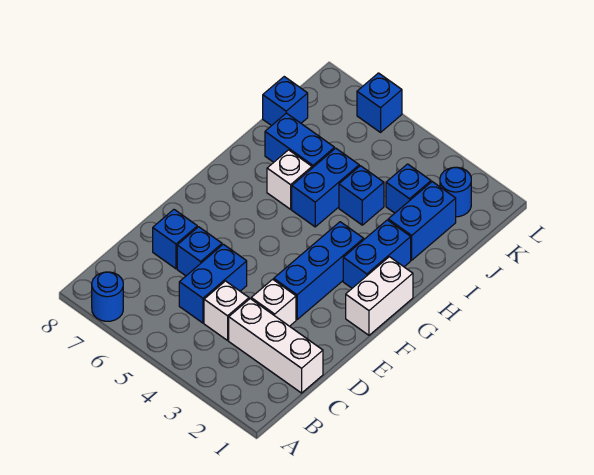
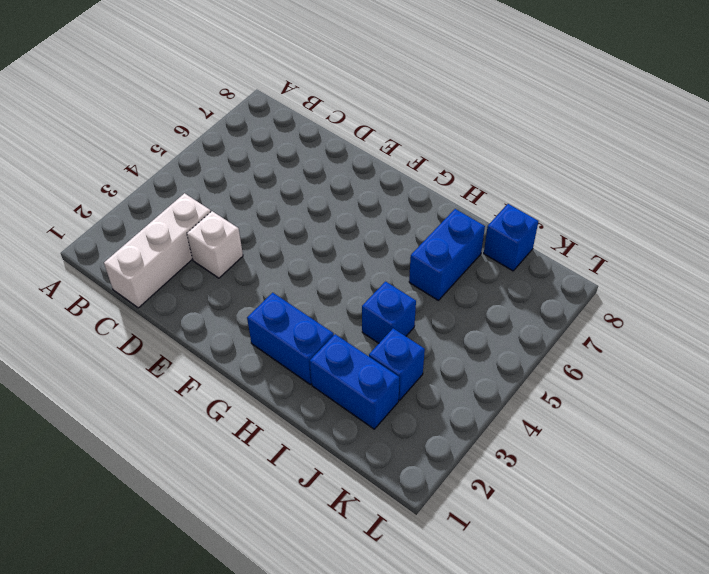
none -> blue 1x1 round brick [92,272,123,321]
none -> white 1x1 brick [204,281,249,340]
none -> blue 1x2 brick [179,244,247,323]

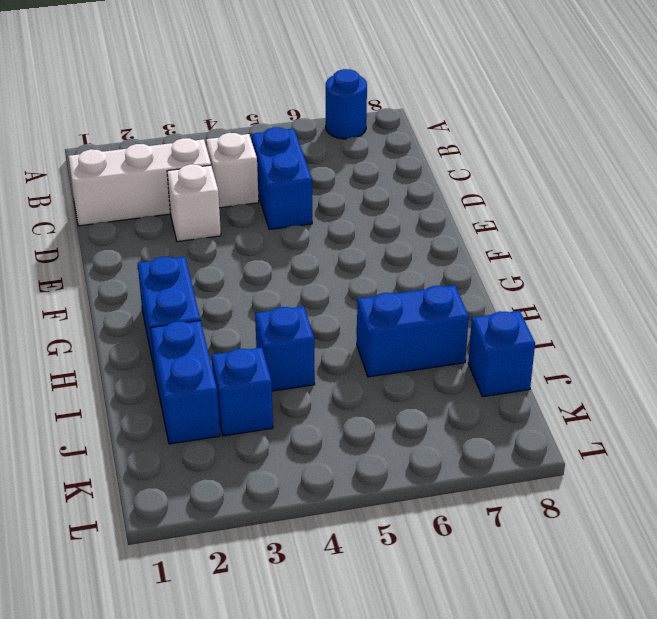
none -> blue 1x1 brick [177,227,222,276]
none -> blue 1x1 brick [153,210,197,269]
none -> blue 1x3 brick [274,222,364,319]

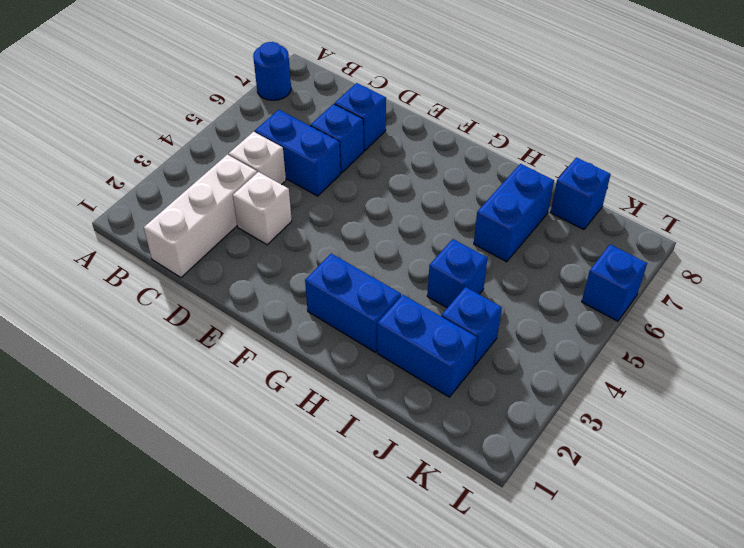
none -> blue 1x3 brick [274,222,364,319]
none -> white 1x2 brick [346,257,413,335]
none -> blue 1x2 brick [292,148,359,227]

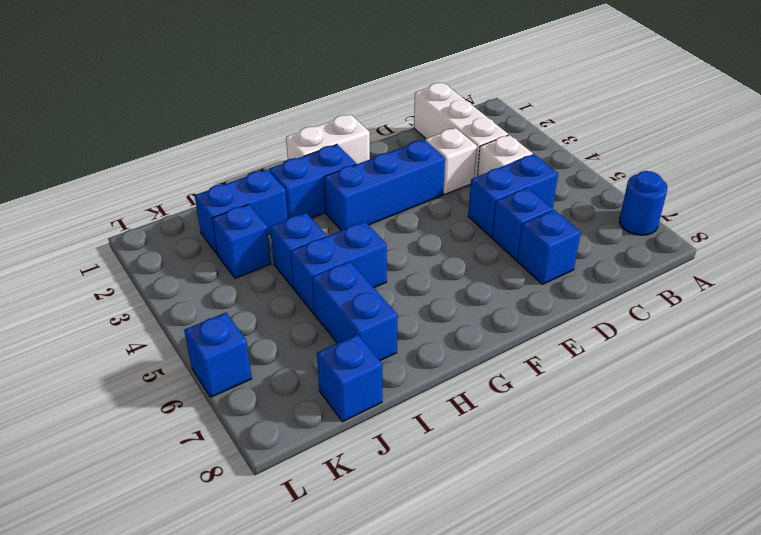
none -> white 1x1 brick [267,150,312,209]
none -> blue 1x1 round brick [440,167,471,217]

